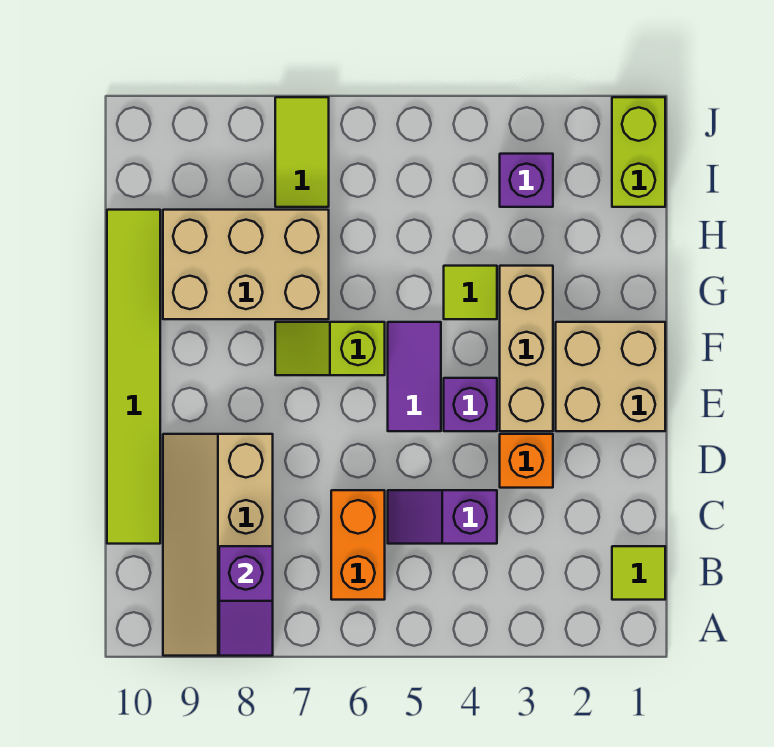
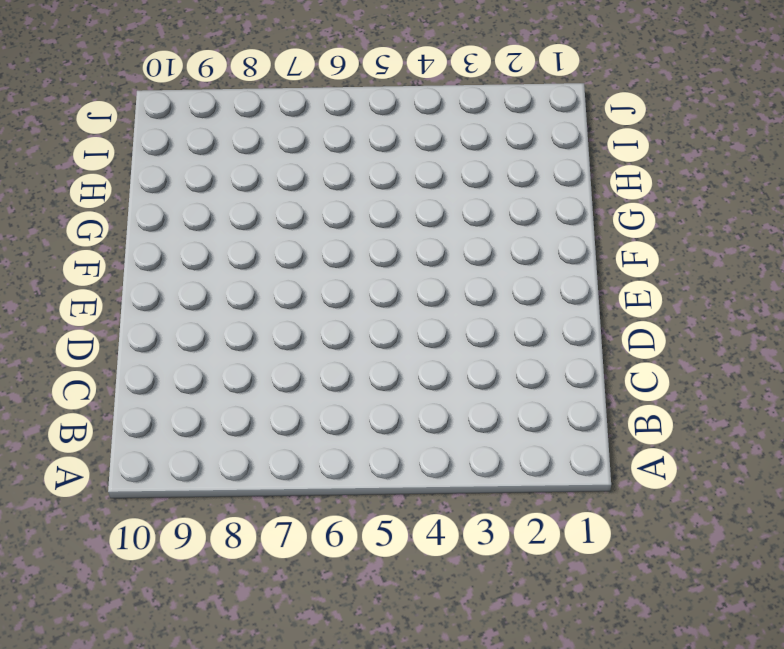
none -> tan 2x4 slope [163,434,273,656]
none -> lime 1x1 tile [612,546,665,600]
none -> orange 1x2 brick [331,490,385,600]

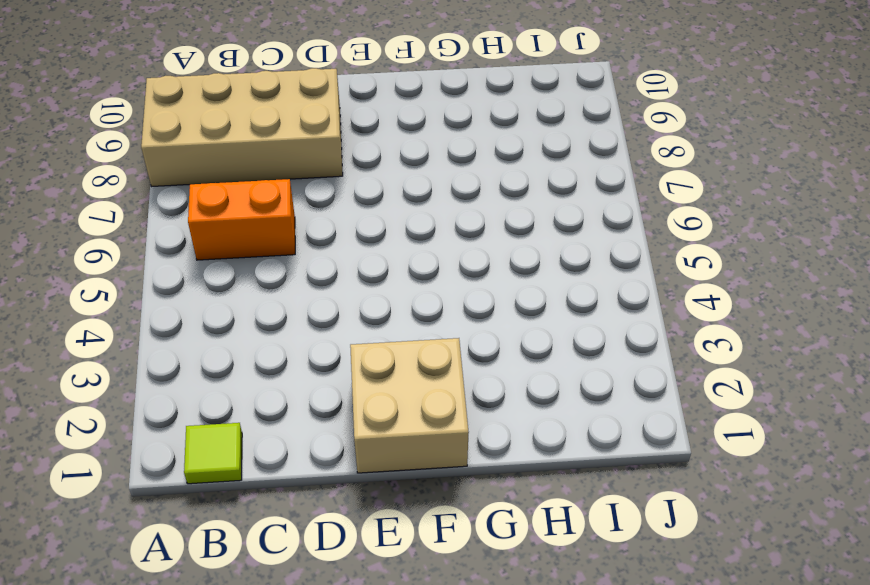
tan 2x4 brick [141,68,343,187] -> tan 2x4 slope [163,434,273,656]
none -> purple 1x2 slope [388,490,497,544]
none -> lime 1x6 tile [107,210,160,544]
none -> orange 1x1 brick [500,434,553,488]

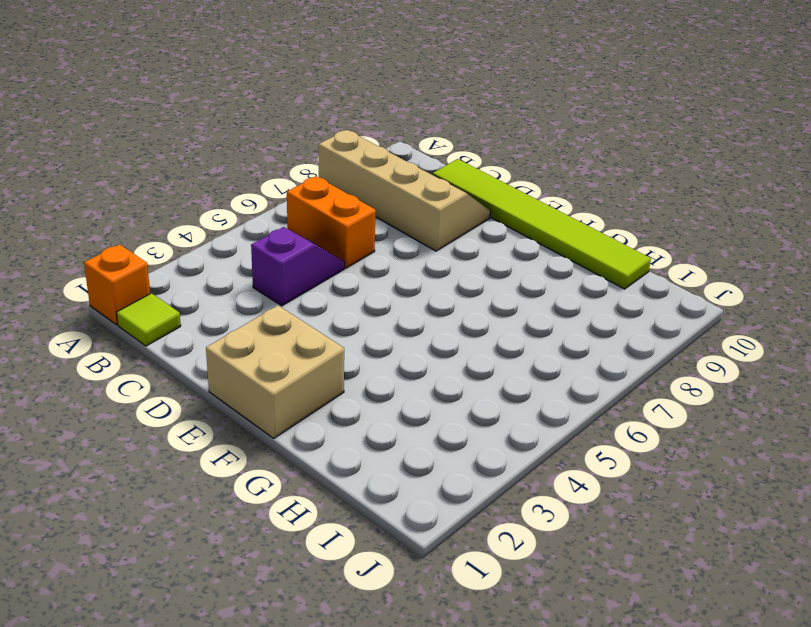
orange 1x1 brick [84,244,150,325] -> orange 1x1 brick moved to [500,434,553,488]
none -> tan 1x3 brick [500,266,553,431]
none -> purple 1x1 brick [444,378,497,431]
none -> purple 1x2 tile [388,322,441,431]

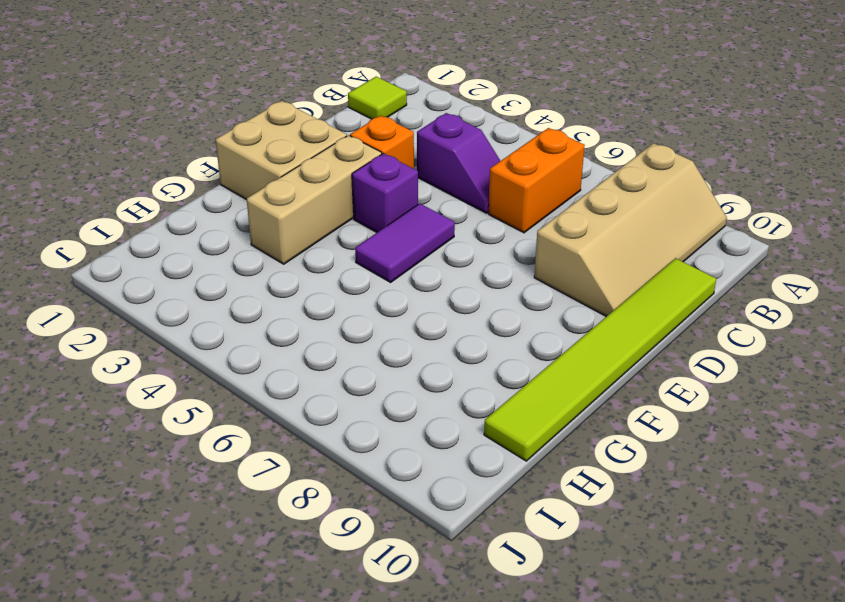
none -> lime 1x2 slope [275,322,385,375]
none -> lime 1x1 tile [444,266,497,319]
none -> tan 2x3 brick [163,210,329,319]

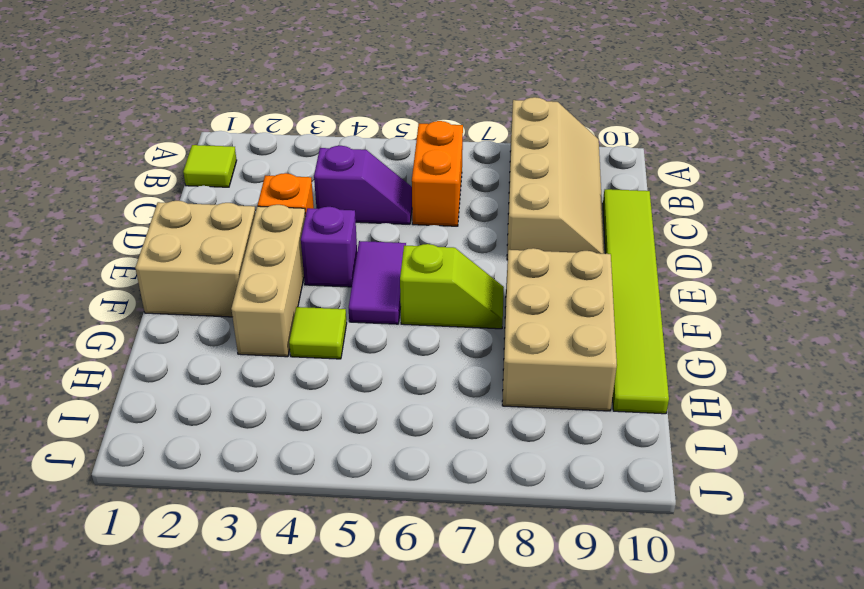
tan 2x3 brick [502,248,617,411] -> tan 2x3 brick turned to [163,210,329,319]
none -> lime 1x2 brick [612,97,665,207]
none -> purple 1x1 brick [500,154,553,207]
none -> lime 1x2 tile [275,97,329,207]

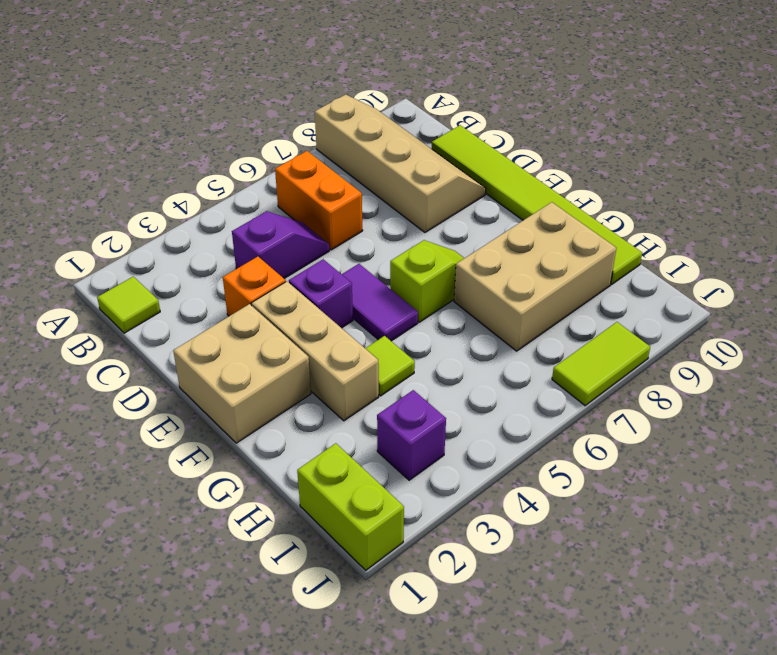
lime 1x2 tile [552,322,650,406] -> lime 1x2 tile turned to [275,97,329,207]
none -> purple 1x2 slope [219,546,273,656]

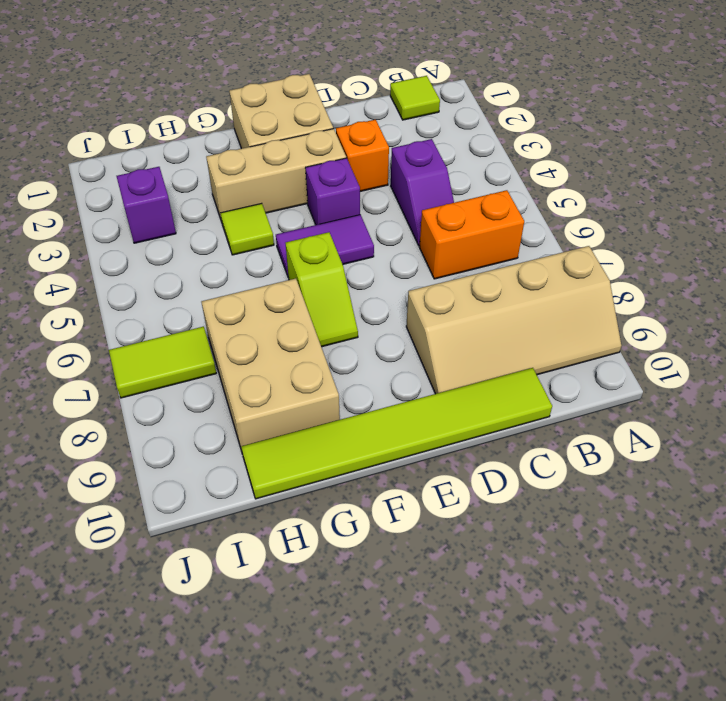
none -> lime 1x2 brick [612,97,665,207]
none -> purple 1x2 slope [219,546,273,656]

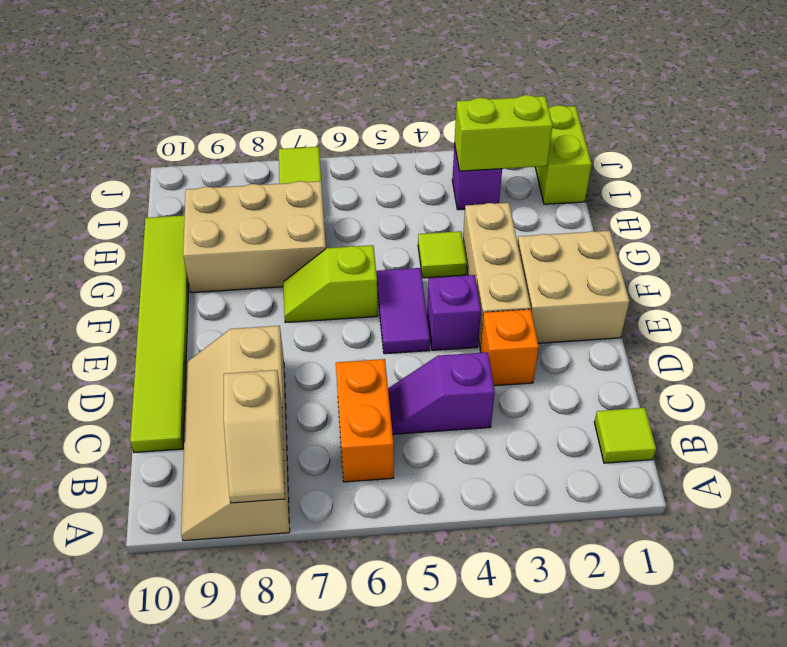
tan 1x2 slope [223,370,285,503] -> purple 1x2 slope [219,546,273,656]
lime 1x2 brick [454,95,553,171] -> none

